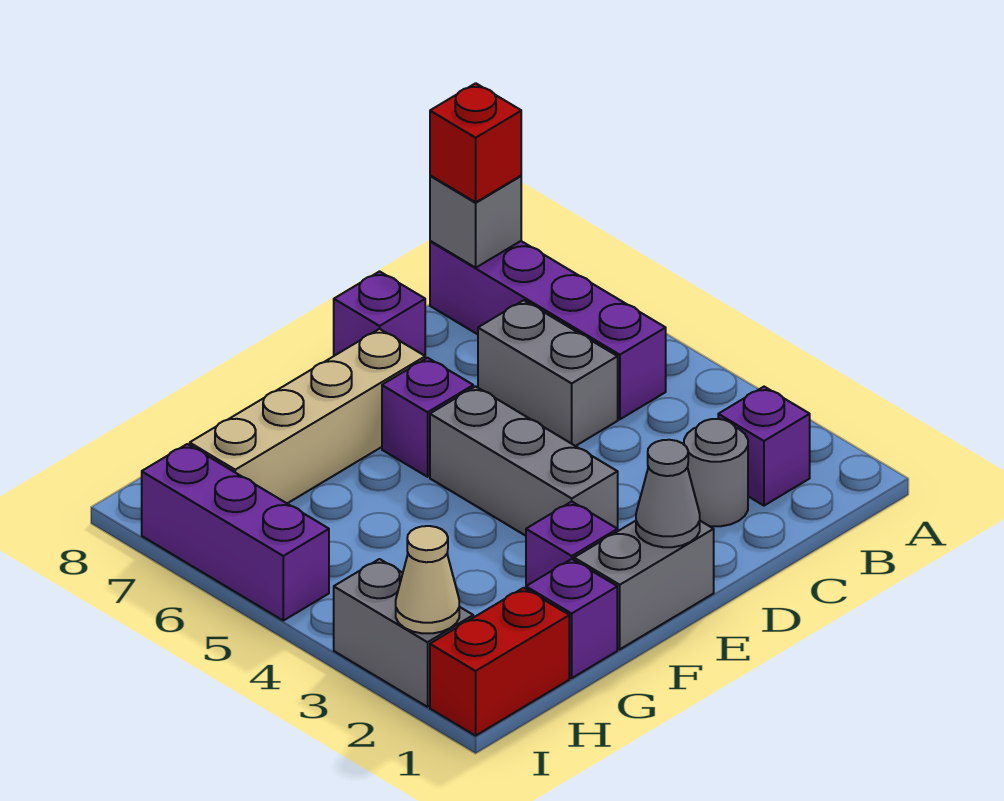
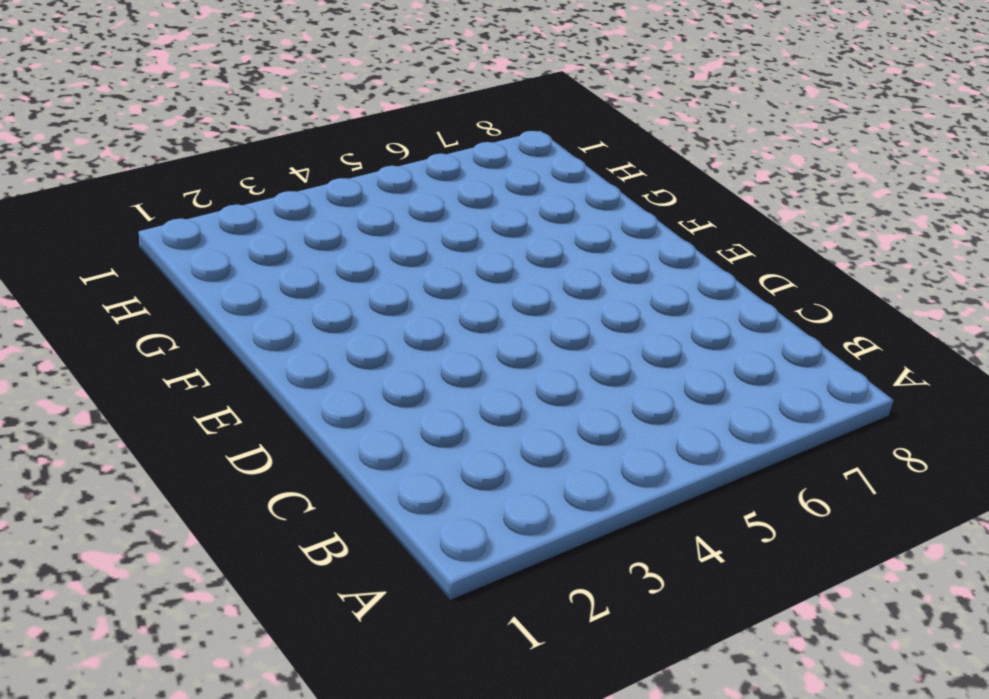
none -> purple 1x1 brick [718,387,810,506]
none -> purple 1x4 brick [430,241,666,419]
none -> grey 1x1 round brick [684,419,748,526]

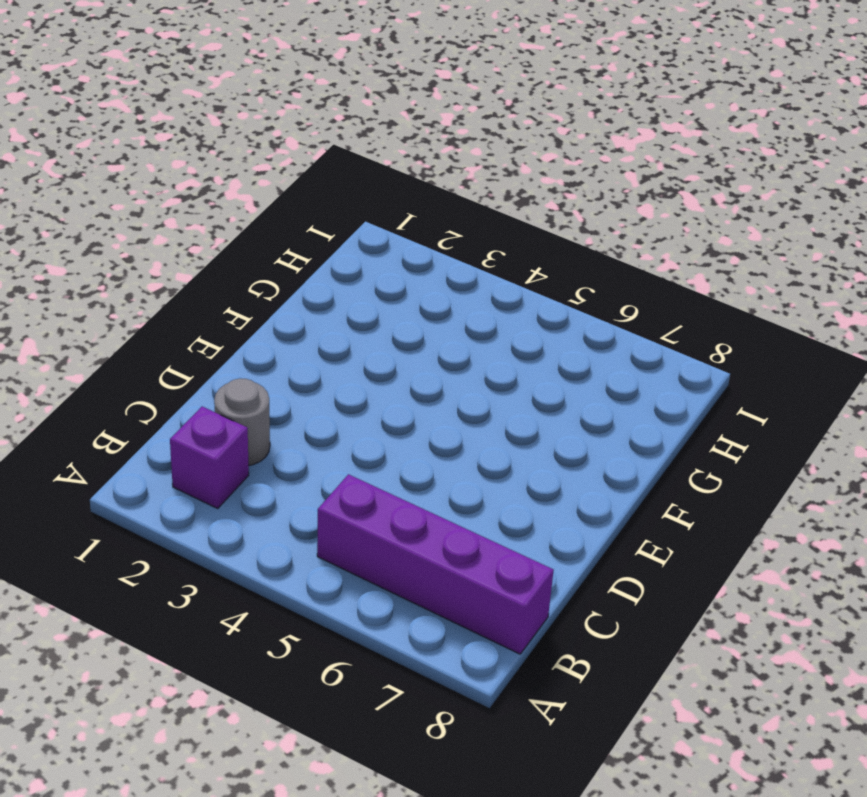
none -> grey 1x2 brick [478,300,618,446]
none -> purple 1x1 brick [334,271,425,356]
none -> grey 1x2 brick [574,521,714,649]

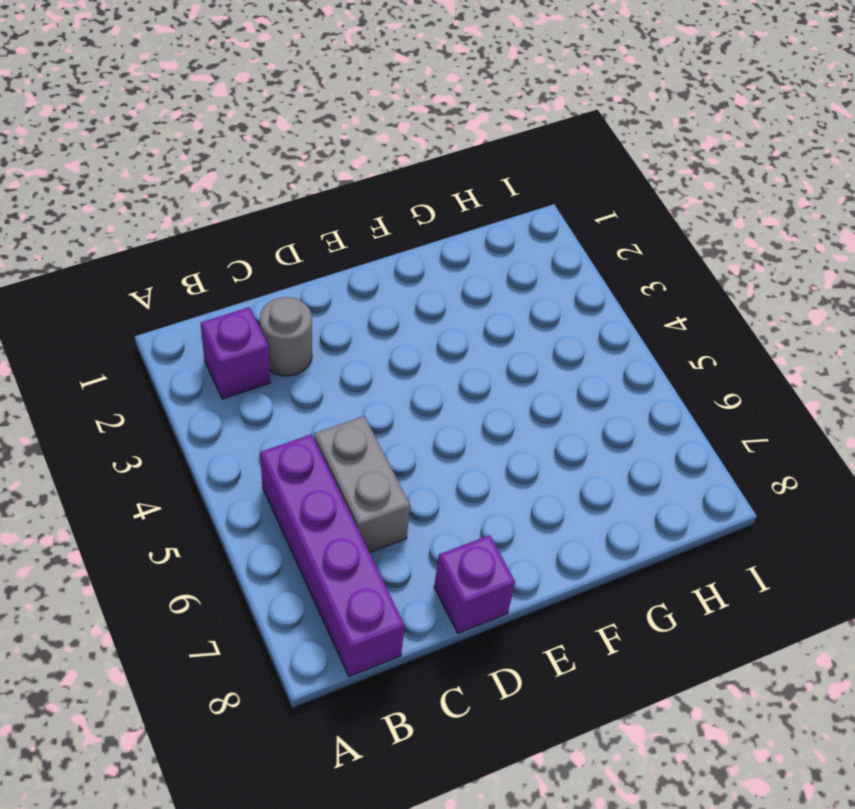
none -> grey 1x2 brick [574,521,714,649]
none -> grey 1x3 brick [430,386,618,536]
none -> purple 1x1 brick [382,358,473,477]

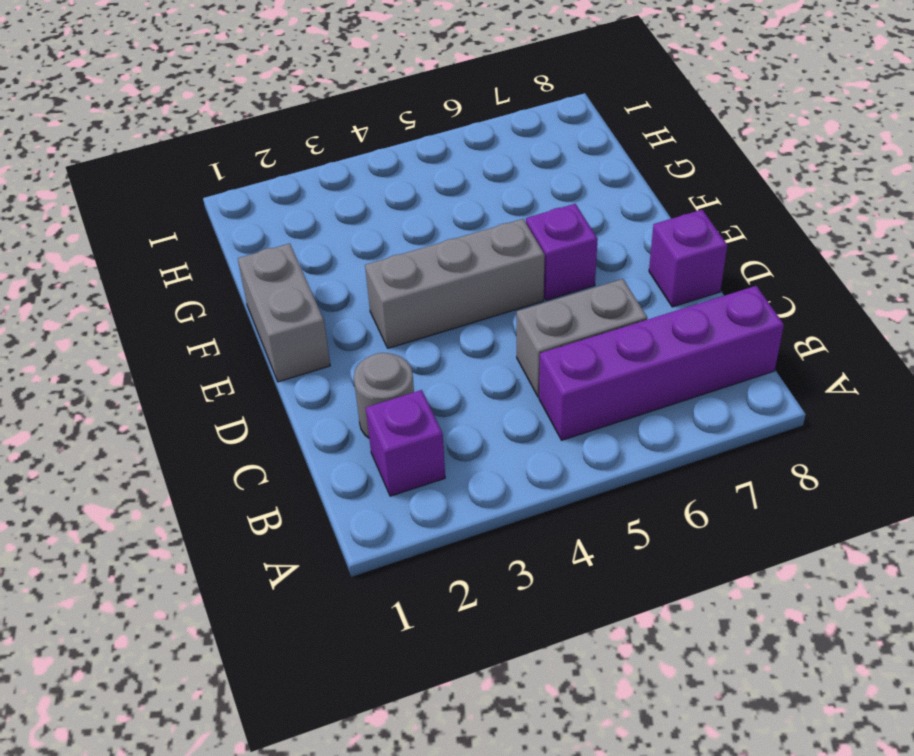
none -> tan 1x4 brick [190,329,425,503]
none -> purple 1x1 brick [526,502,618,586]
none -> purple 1x1 brick [526,559,617,678]

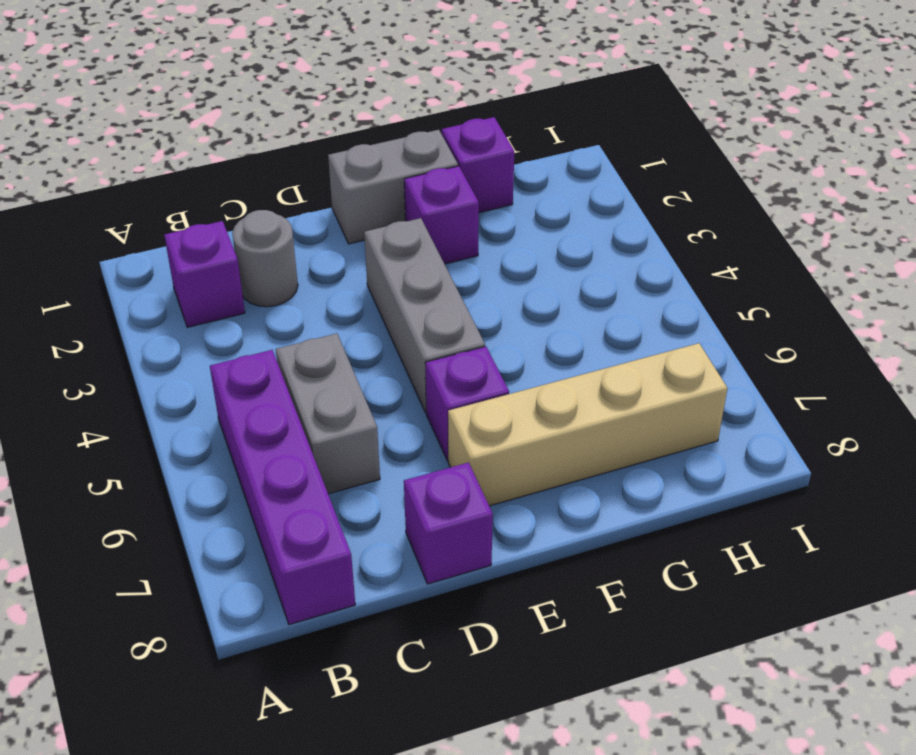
none -> red 1x2 brick [430,588,569,736]
none -> grey 1x2 brick [334,559,473,707]
none -> purple 1x3 brick [142,444,329,621]

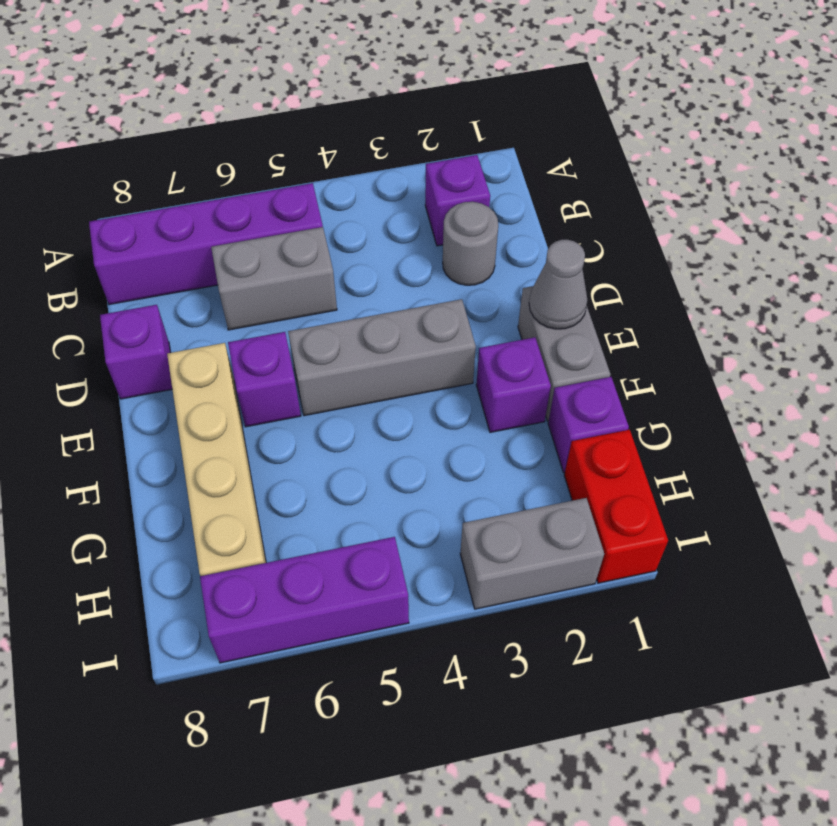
none -> grey 1x1 brick [430,176,521,268]
none -> tan 1x1 cone [396,526,459,633]
none -> red 1x1 brick [430,83,521,202]

